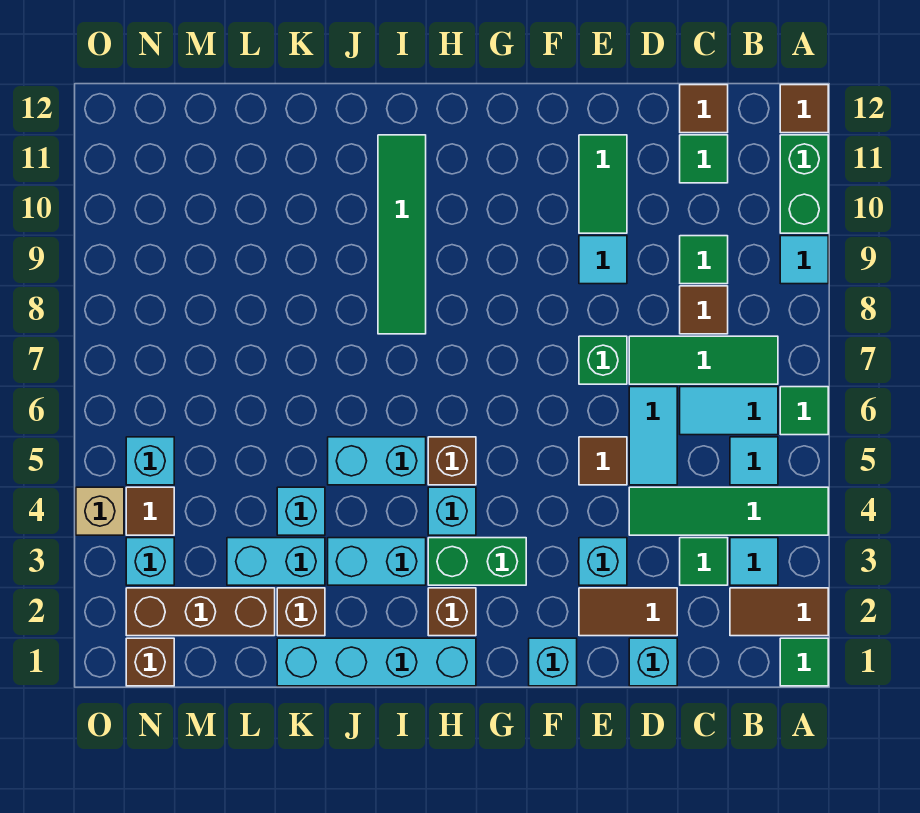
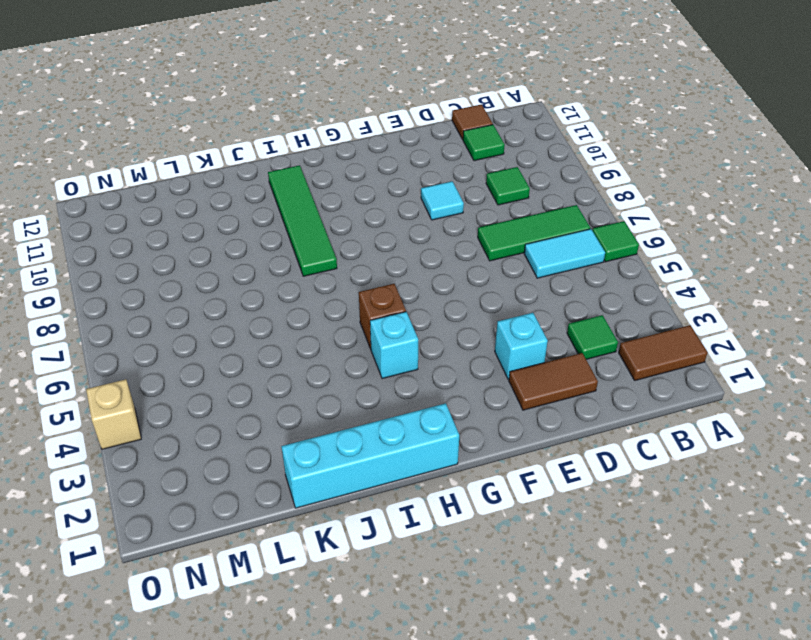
none -> green 1x1 tile [780,638,828,686]
none -> green 1x4 tile [629,487,828,535]
none -> cyan 1x1 tile [780,236,828,284]
none -> green 1x2 brick [780,135,828,233]

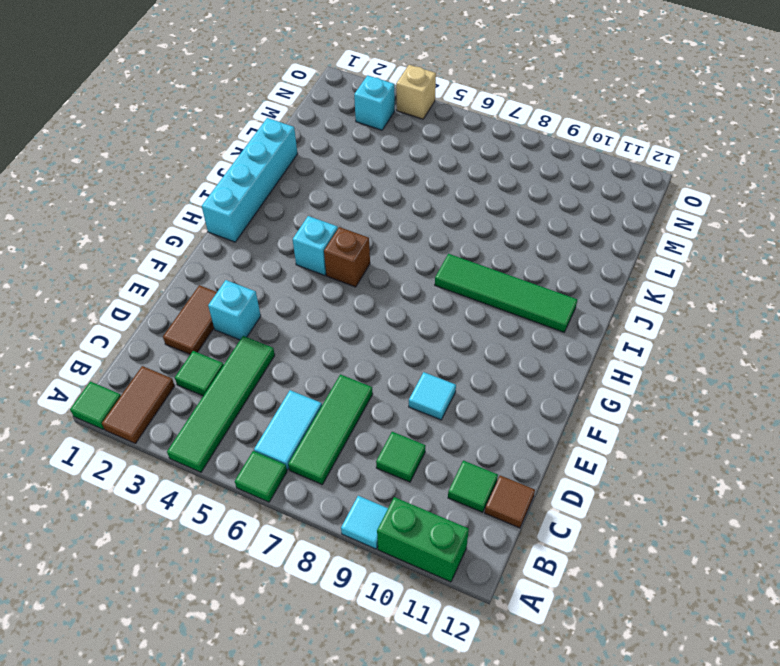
none -> brown 1x1 tile [780,85,828,133]
none -> cyan 1x1 tile [730,538,778,585]
none -> cyan 1x1 tile [730,437,778,485]
none -> brown 1x1 tile [680,286,728,334]

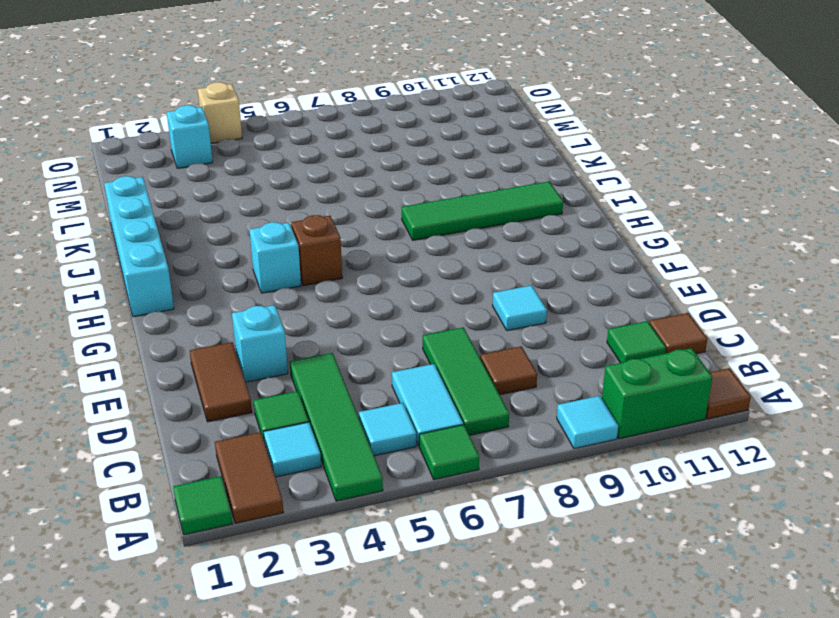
none -> green 1x1 tile [680,236,728,284]
none -> cyan 1x1 brick [629,638,677,686]
none -> cyan 1x2 tile [629,387,677,485]
none -> brown 1x1 tile [579,437,627,485]

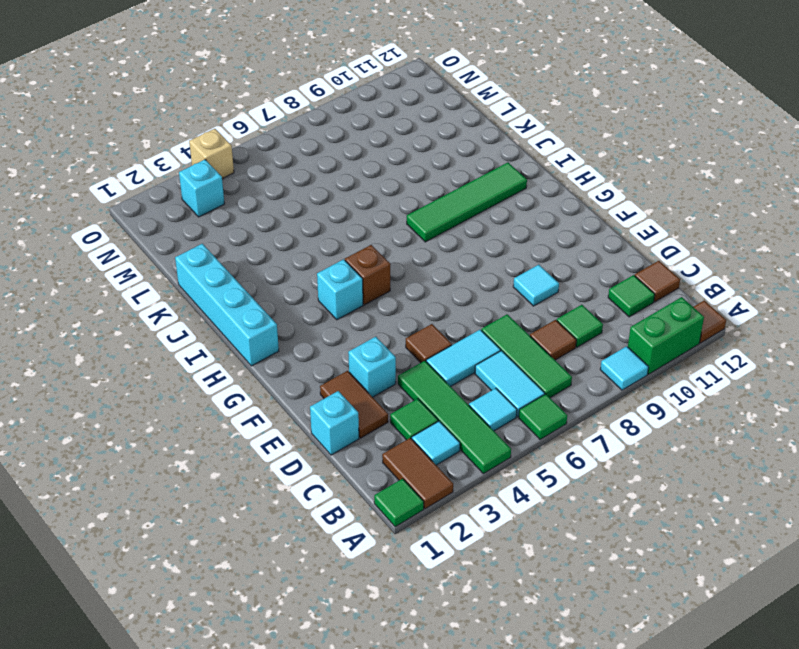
none -> green 1x1 brick [579,336,627,384]
none -> green 1x2 tile [579,135,627,233]
none -> cyan 1x1 brick [529,638,577,686]
none -> green 1x2 brick [428,538,526,585]

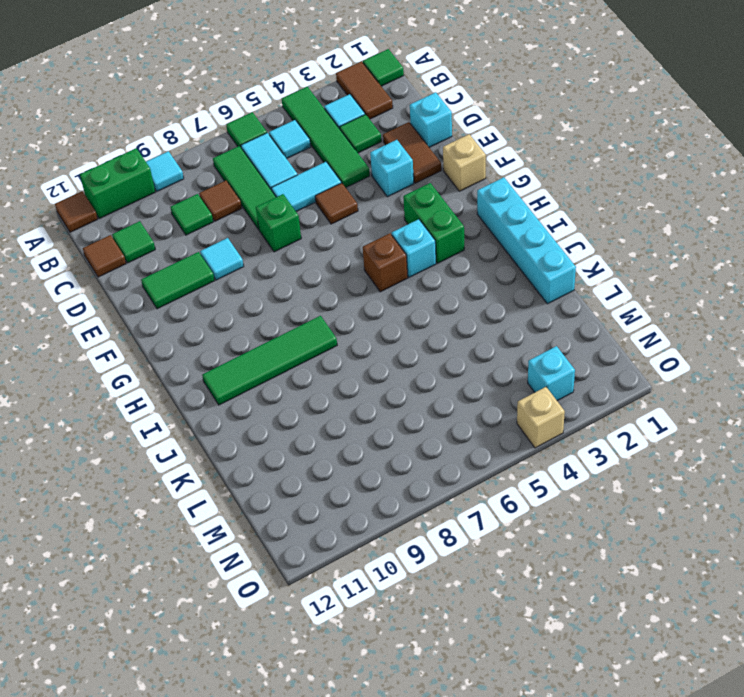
tan 1x1 brick [443,134,486,191] -> cyan 1x1 brick [529,638,577,686]
none -> brown 1x1 brick [428,588,476,636]
none -> cyan 1x2 brick [328,538,426,585]
none -> cyan 1x2 brick [328,437,426,485]
none -> brown 1x1 brick [277,588,325,636]

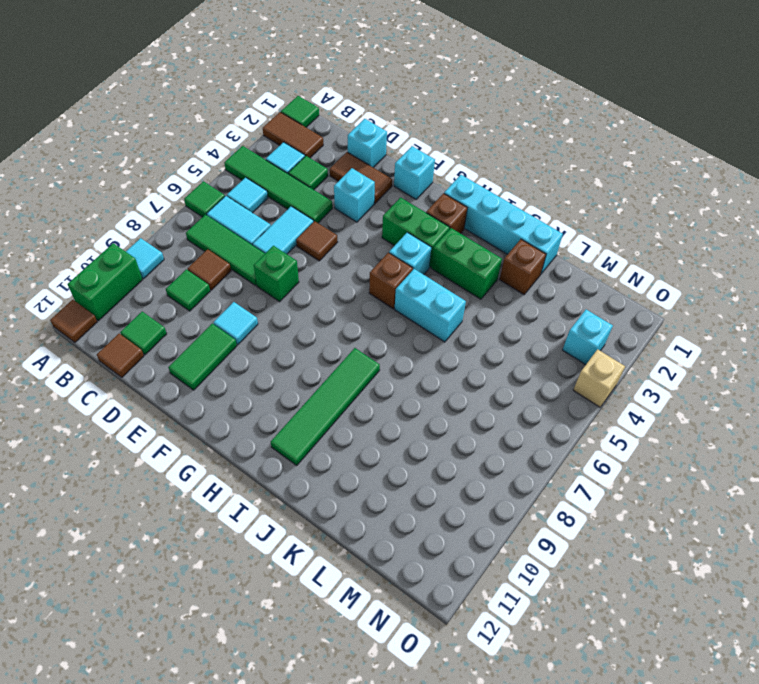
green 1x2 brick [431,228,502,299] -> cyan 1x2 brick [328,538,426,585]
none -> cyan 1x2 brick [227,538,325,585]
none -> cyan 1x1 brick [277,487,325,535]
none -> brown 1x3 brick [126,588,275,636]
none -> brown 1x1 brick [126,638,174,686]

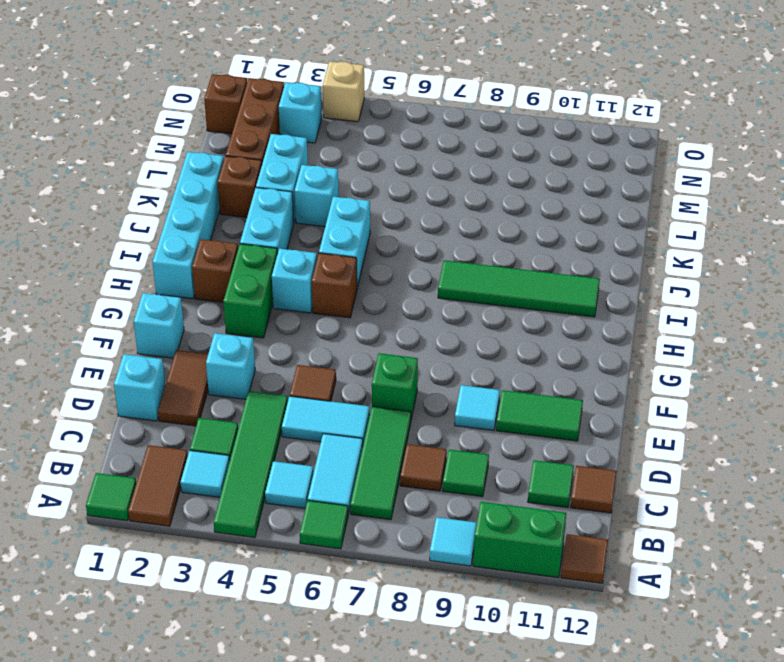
none -> brown 1x1 tile [126,487,174,535]
none -> cyan 1x1 brick [126,437,174,485]

